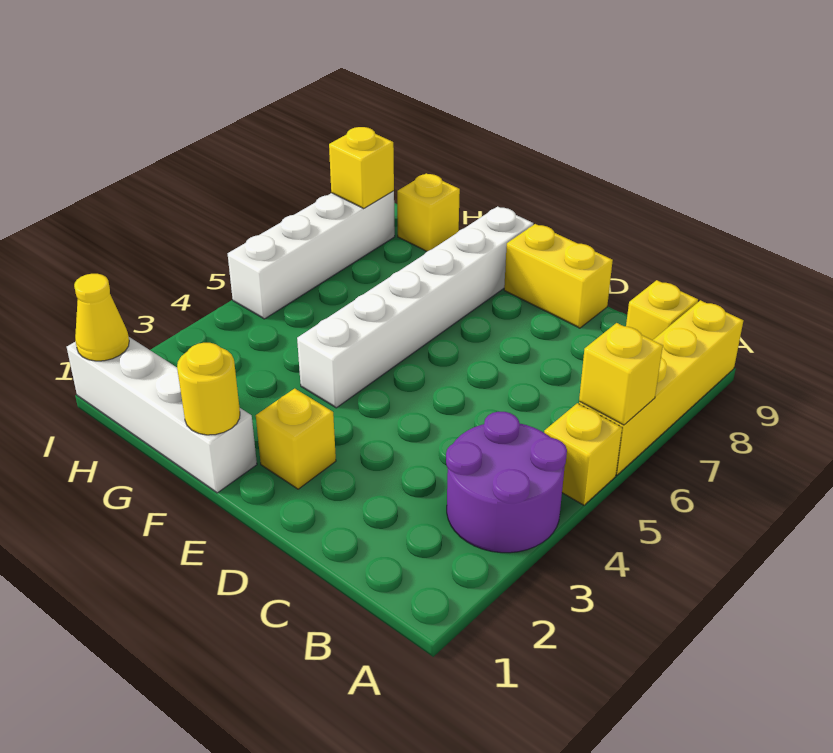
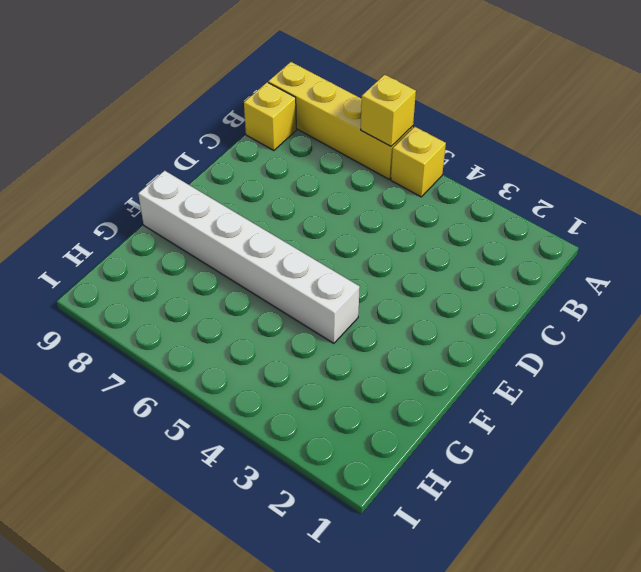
none -> purple 2x2 round brick [446,412,567,553]
none -> yellow 1x2 brick [504,224,613,328]
none -> yellow 1x1 brick [256,389,336,489]

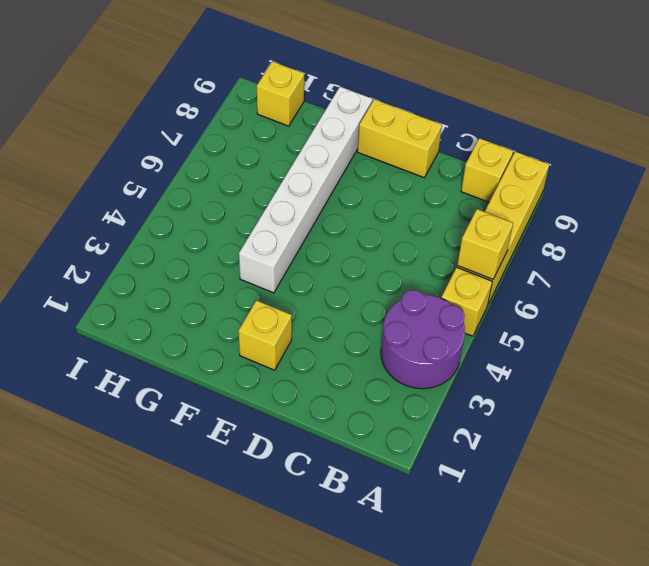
none -> white 1x4 brick [67,337,257,493]
none -> white 1x4 brick [228,191,395,319]
none -> yellow 1x1 round brick [177,343,240,435]

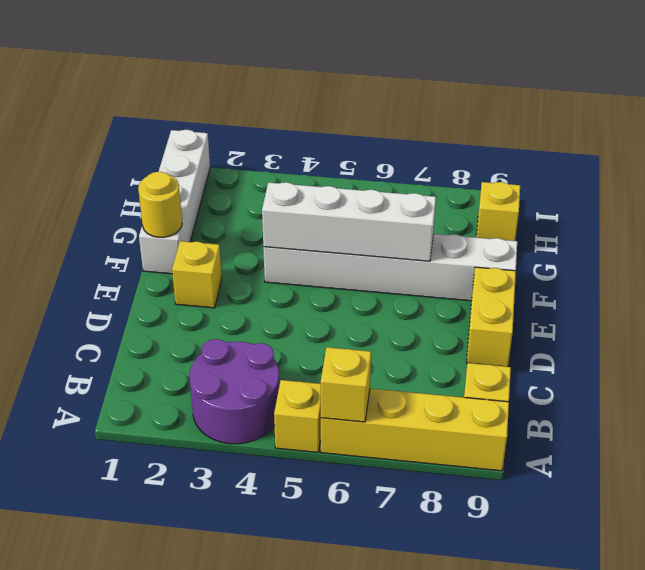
white 1x4 brick [262,182,436,261] -> white 1x4 brick moved to [228,191,395,319]
none -> yellow 1x1 cone [74,274,129,361]
none -> yellow 1x1 brick [329,127,394,208]

